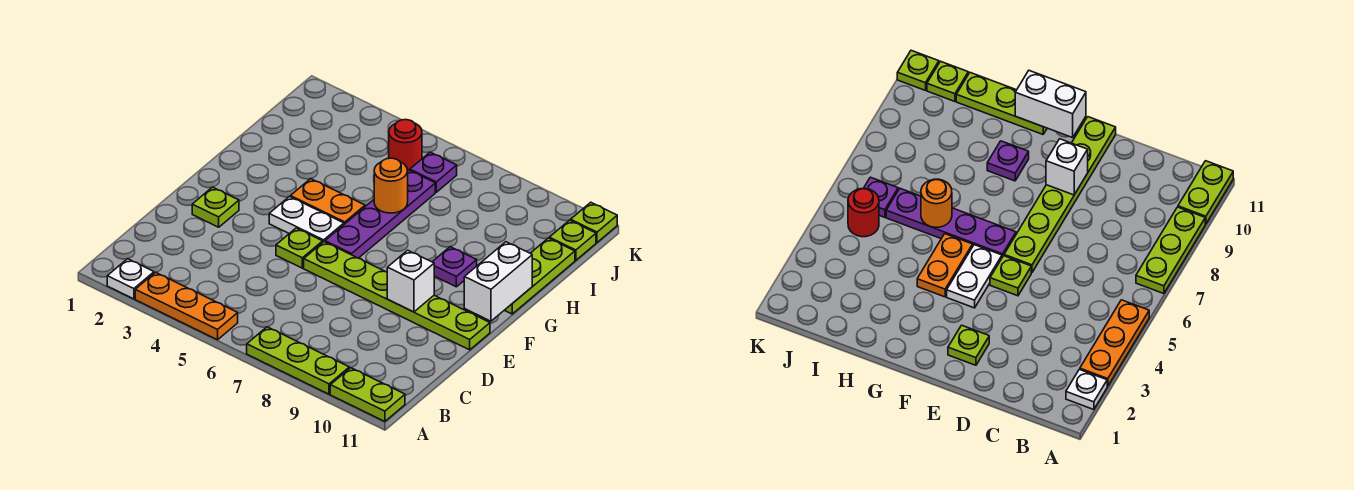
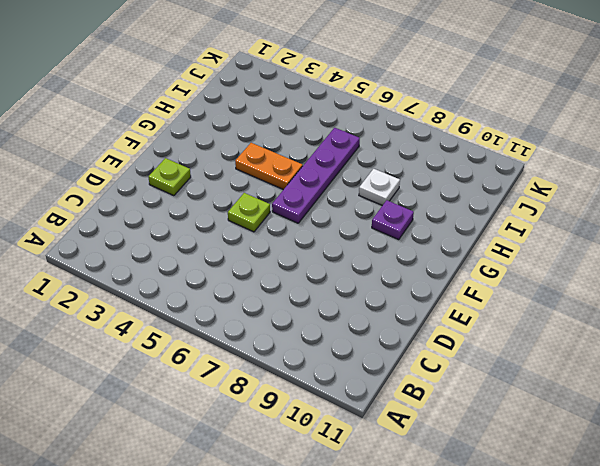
white 1x1 plate [359,169,400,205] -> white 1x1 plate moved to [107,259,154,299]
none -> orange 1x3 plate [135,272,238,340]
none -> lime 1x3 plate [247,327,349,394]
none -> lime 1x2 plate [330,368,405,421]

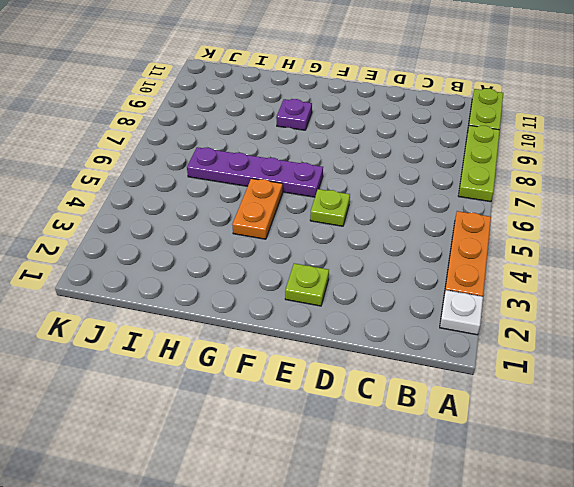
none -> lime 1x6 plate [304,242,490,350]
none -> white 1x2 plate [269,197,344,242]
none -> lime 1x3 plate [505,238,575,314]

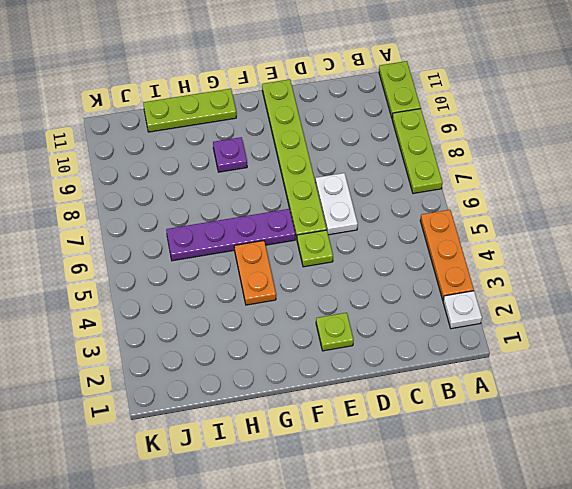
white 1x2 plate [315,173,358,235] -> white 1x2 plate moved to [269,197,344,242]
none -> red 1x1 round brick [389,120,422,171]
none -> purple 1x1 plate [410,152,457,192]
none -> lime 1x1 plate [549,220,596,260]

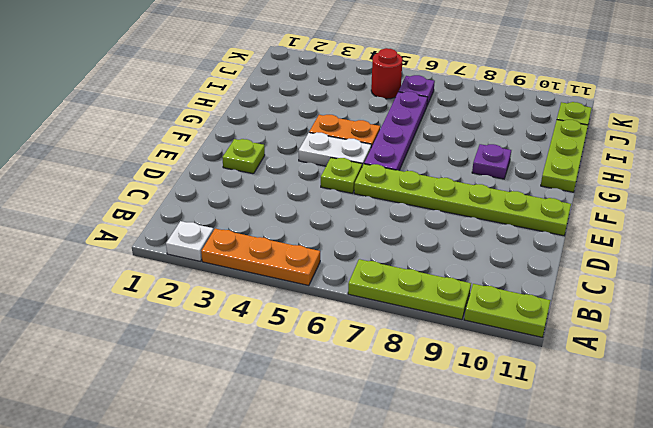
none -> lime 1x1 plate [571,202,617,242]
none -> white 1x1 brick [387,250,434,312]
none -> white 1x2 brick [464,242,532,321]

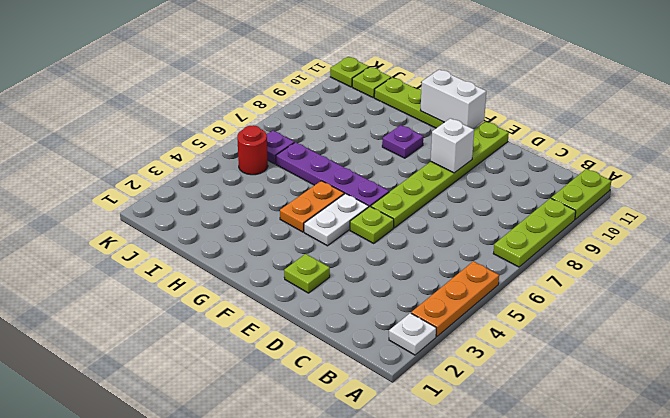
none -> orange 1x1 round brick [374,158,408,213]

